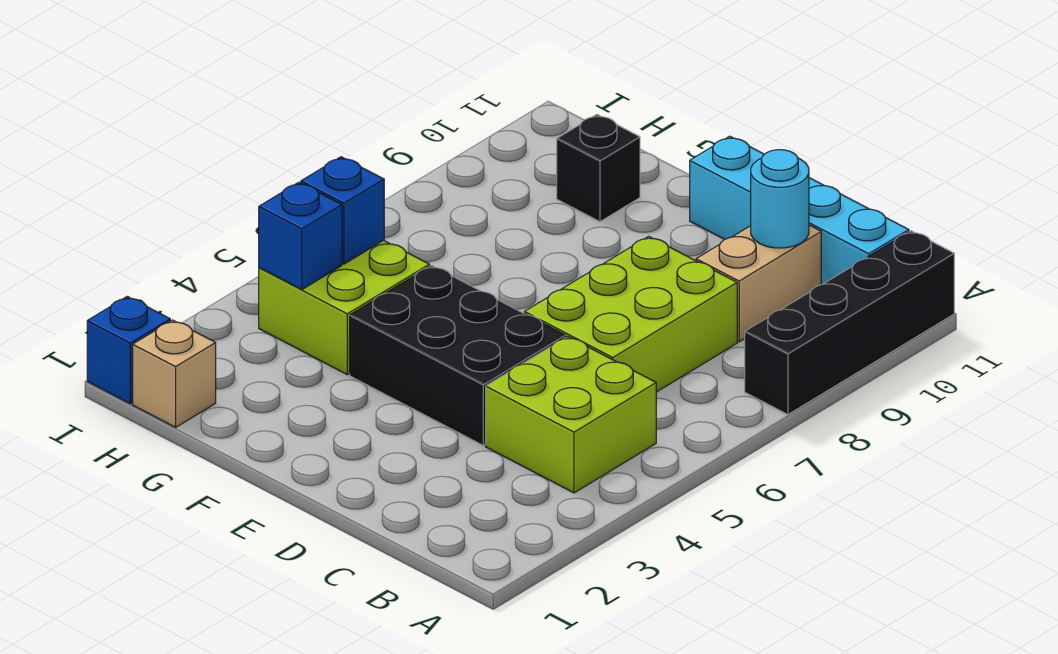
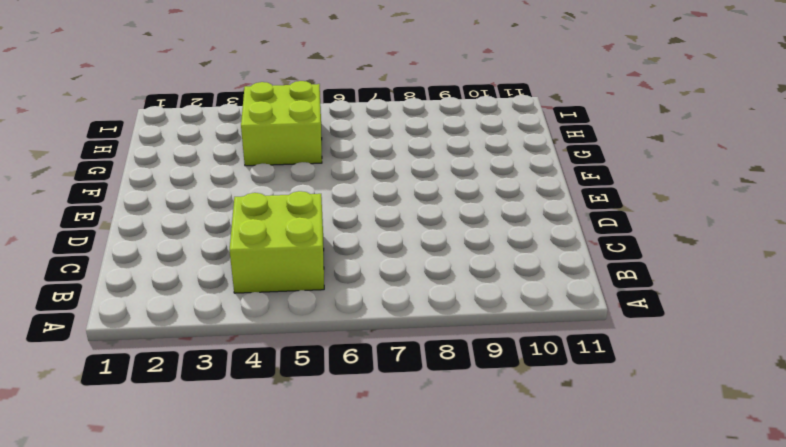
none -> black 1x4 brick [745,231,954,415]
none -> cyan 1x4 brick [690,136,909,285]
none -> lime 2x3 brick [524,236,737,392]

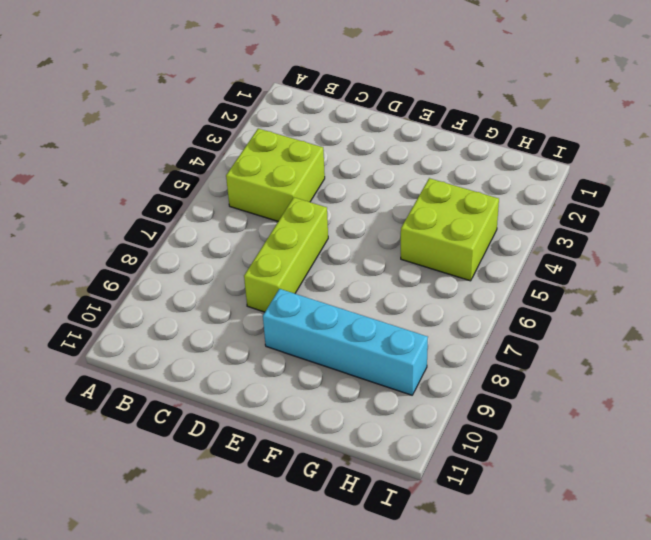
lime 1x3 brick [244,198,328,312] -> lime 2x3 brick [524,236,737,392]
cyan 1x4 brick [263,289,428,395] -> cyan 1x4 brick moved to [690,136,909,285]
none -> black 1x4 brick [745,231,954,415]
none -> tan 1x2 brick [696,225,821,342]
none -> black 2x3 brick [350,266,566,446]

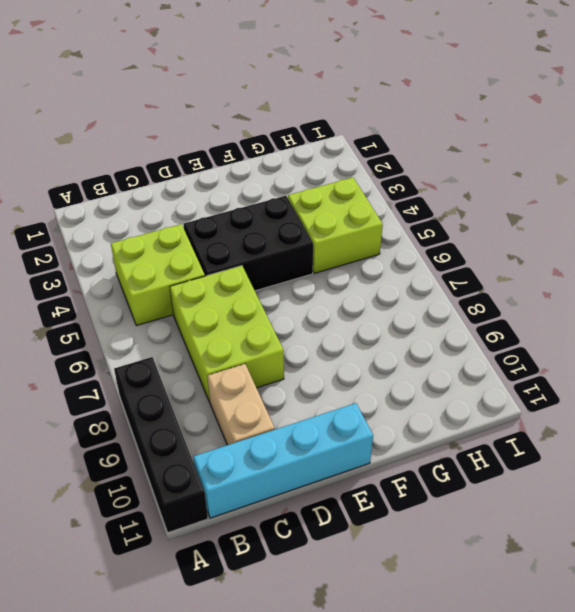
none -> black 1x1 brick [557,115,640,222]
none -> tan 1x1 brick [133,320,216,427]
none -> blue 1x1 brick [87,296,170,404]

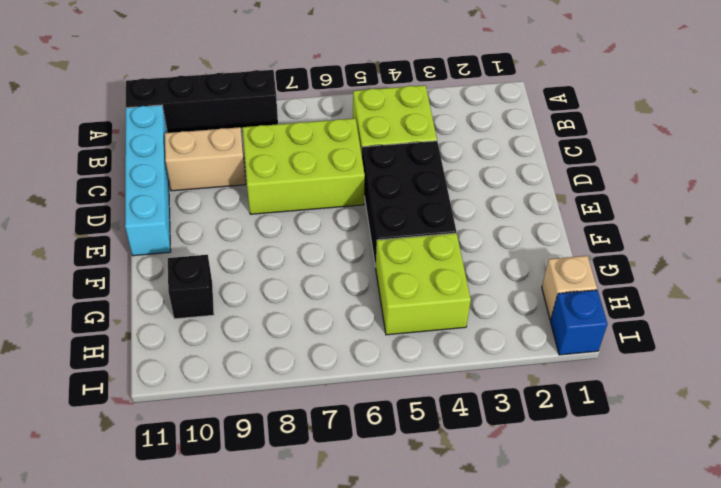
none -> cyan 1x1 round brick [751,150,809,248]
none -> blue 1x1 brick [259,182,342,289]
none -> blue 1x1 brick [301,157,384,264]

